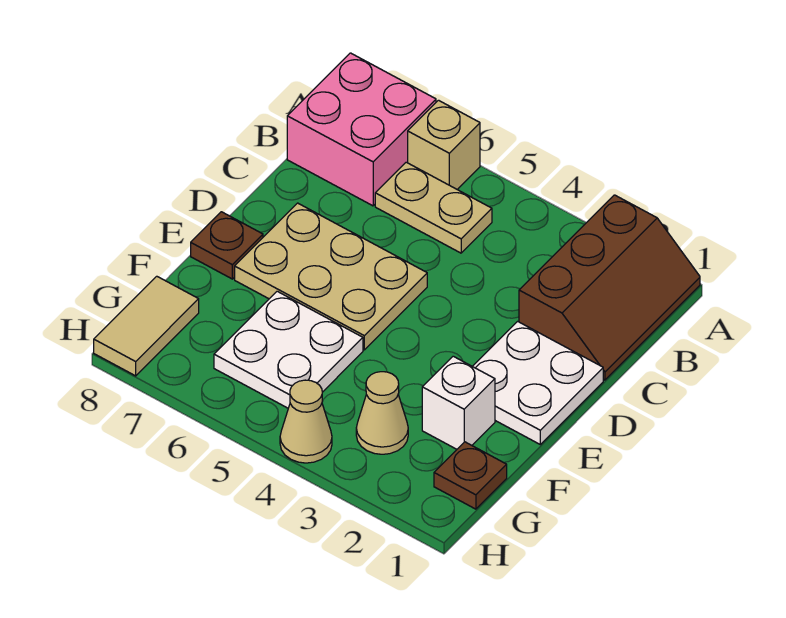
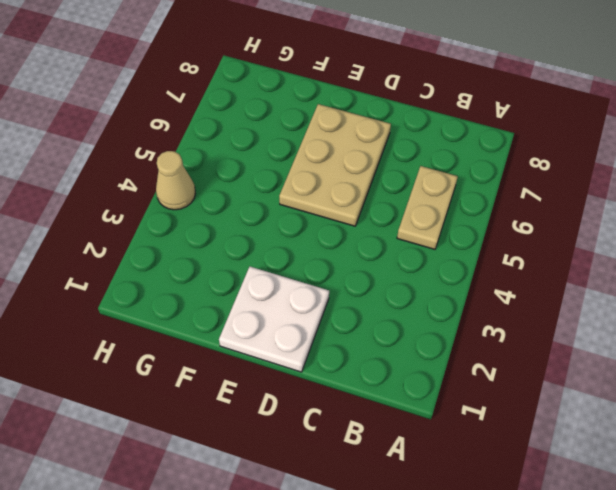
none -> brown 2x3 slope [519,195,700,380]
none -> tan 1x1 brick [408,100,480,189]
none -> pink 2x2 brick [287,53,436,206]

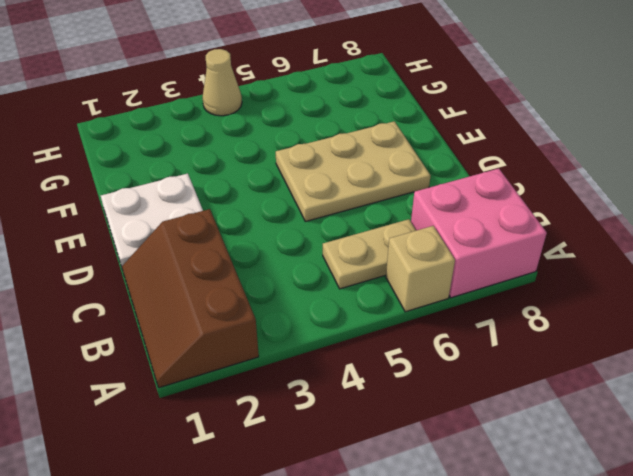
none -> brown 1x1 plate [191,212,263,279]
none -> white 1x1 brick [422,356,495,449]
none -> white 2x2 plate [214,291,363,408]

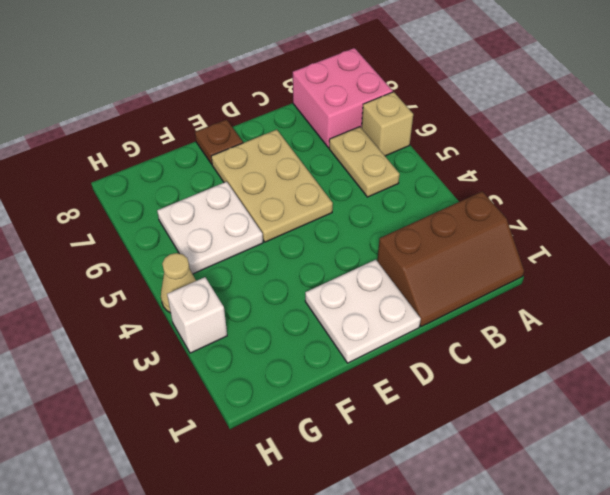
white 1x1 brick [167,277,227,353] -> white 1x1 brick moved to [422,356,495,449]
none -> brown 1x1 plate [434,442,507,509]
none -> tan 1x1 cone [356,372,408,454]
none -> tan 1x2 tile [94,276,199,376]

